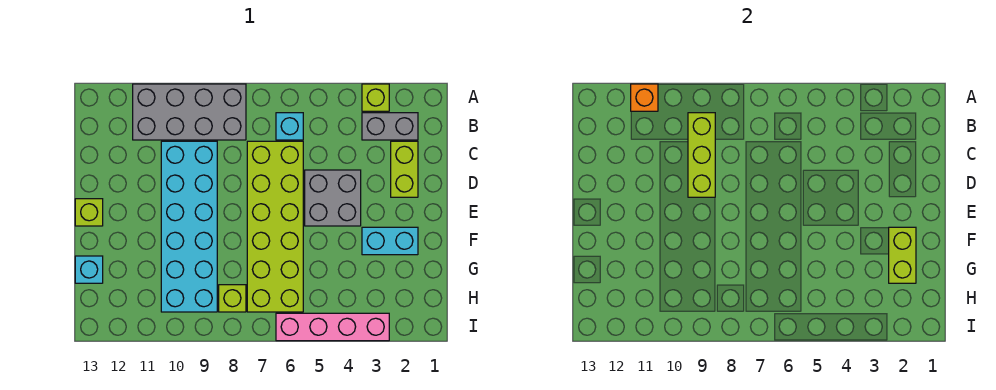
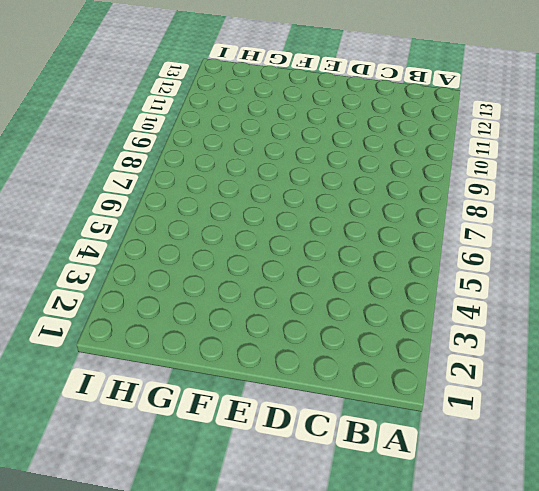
none -> lime 1x1 brick [362,84,389,111]
none -> grey 2x4 brick [133,84,246,140]
none -> grey 1x2 brick [362,113,418,140]

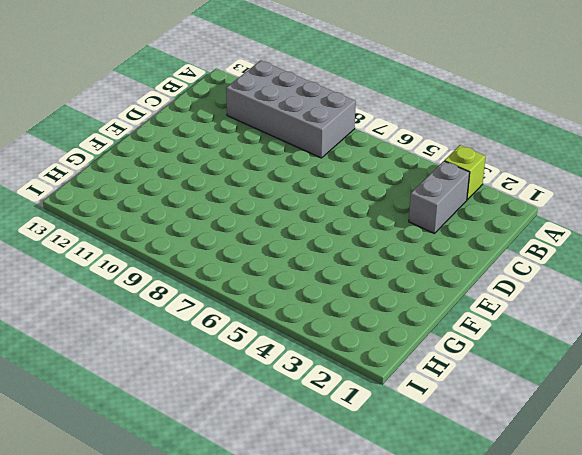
grey 1x2 brick [409,161,470,234] -> grey 1x2 brick turned to [362,113,418,140]
none -> cyan 1x1 brick [276,113,303,140]
none -> lime 1x2 brick [391,141,418,197]
none -> lime 2x6 brick [247,141,303,312]

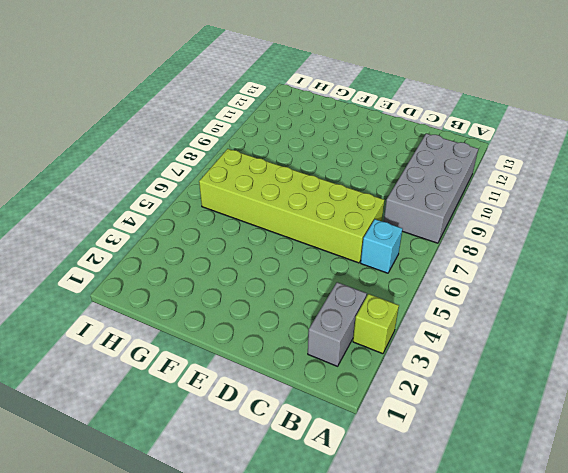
none -> lime 1x2 brick [391,141,418,197]
none -> cyan 2x6 brick [161,141,217,312]
none -> grey 2x2 brick [305,170,361,226]

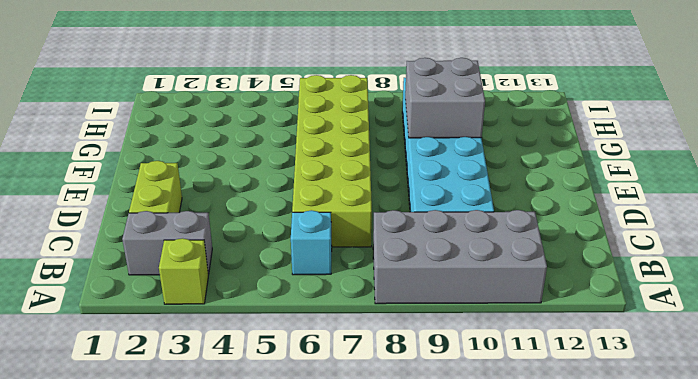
grey 2x2 brick [405,58,485,138] -> grey 2x2 brick moved to [305,170,361,226]
none -> lime 1x1 brick [75,199,103,226]
none -> cyan 1x2 brick [362,227,418,255]
none -> cyan 1x1 brick [75,256,103,283]

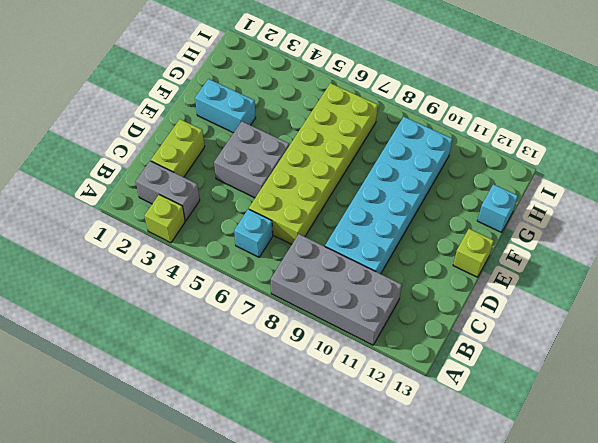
none -> lime 1x1 brick [219,285,246,312]
none -> pink 1x4 brick [276,313,389,341]
none -> orange 1x1 brick [631,84,658,111]

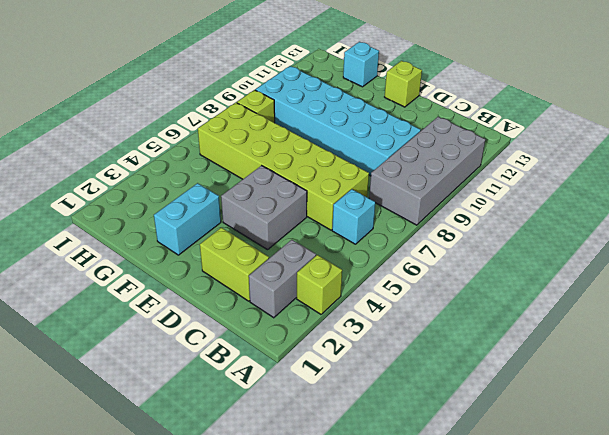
none -> pink 1x4 brick [276,313,389,341]
none -> orange 1x1 brick [631,84,658,111]
none -> lime 1x3 brick [688,113,715,197]

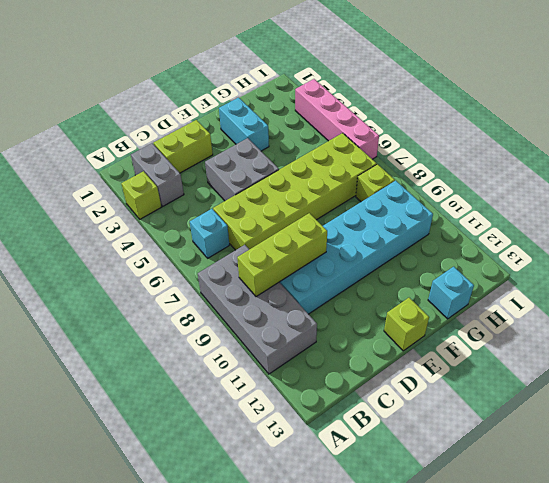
none -> orange 1x1 brick [631,84,658,111]
none -> lime 1x2 brick [889,227,916,283]

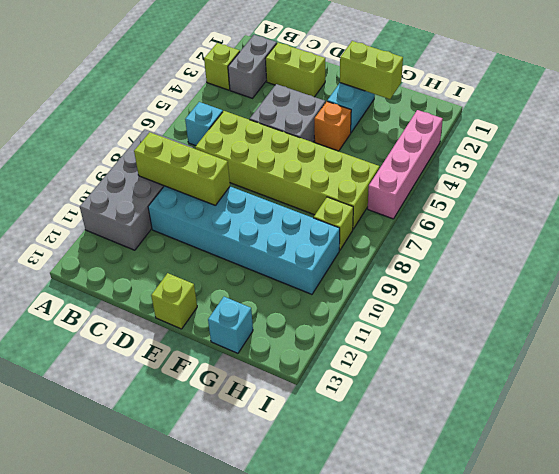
orange 1x1 brick [314,102,351,151] -> orange 1x1 brick moved to [631,84,658,111]

